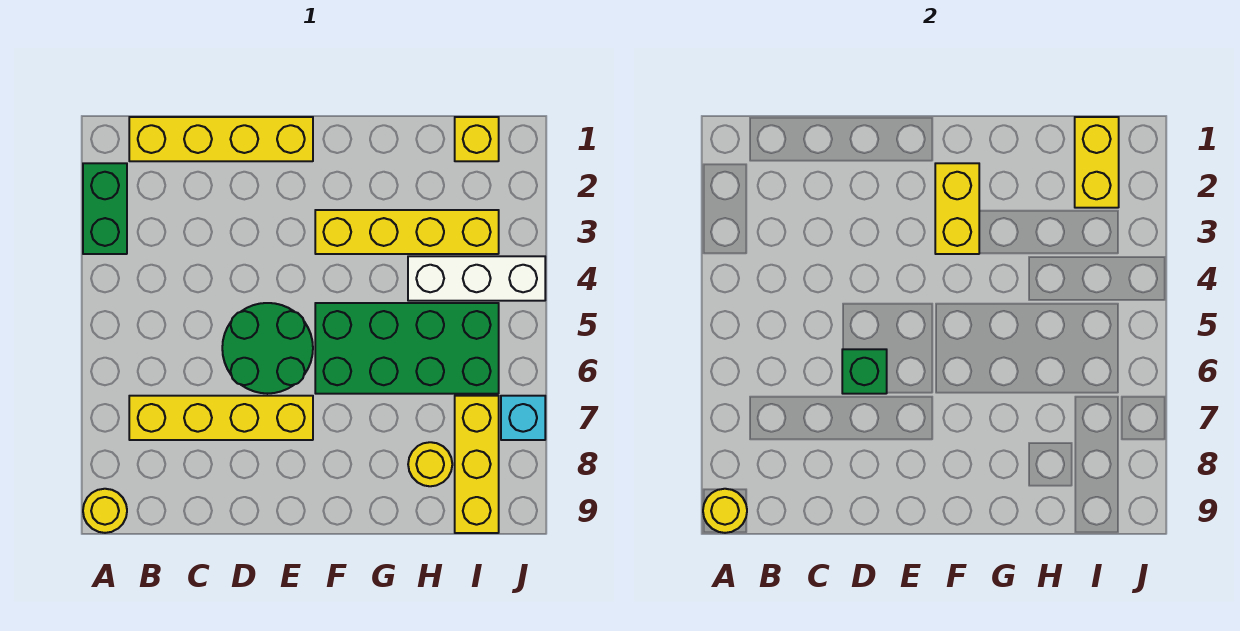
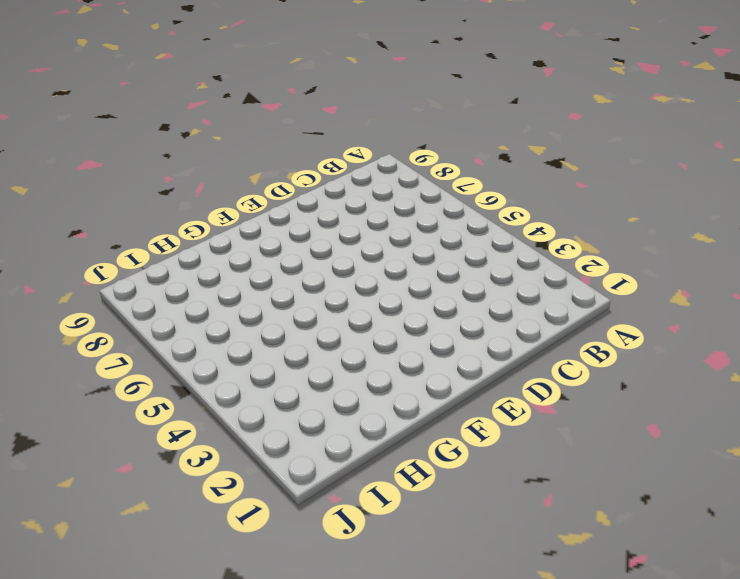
none -> green 1x2 brick [83,163,127,254]
none -> yellow 1x1 round brick [83,489,127,533]
none -> yellow 1x4 brick [129,117,313,161]

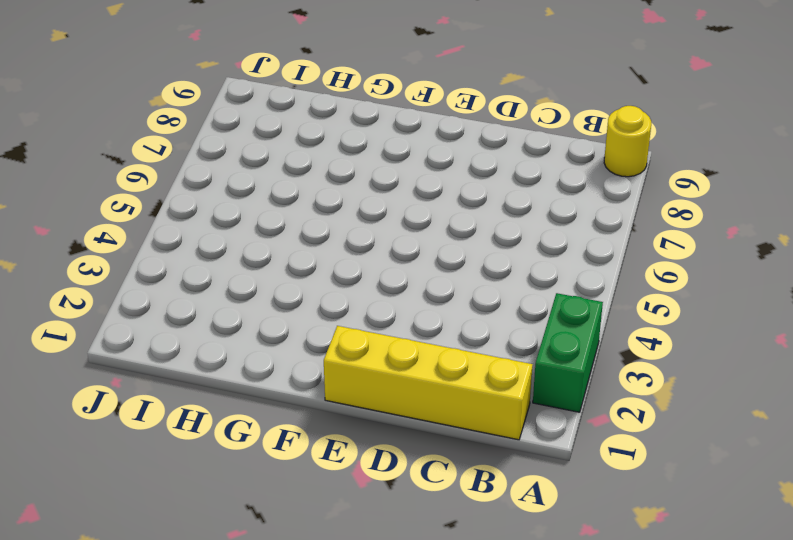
none -> yellow 1x4 brick [129,396,313,440]
none -> green 2x2 round brick [222,303,313,394]
none -> yellow 1x4 brick [315,210,499,254]

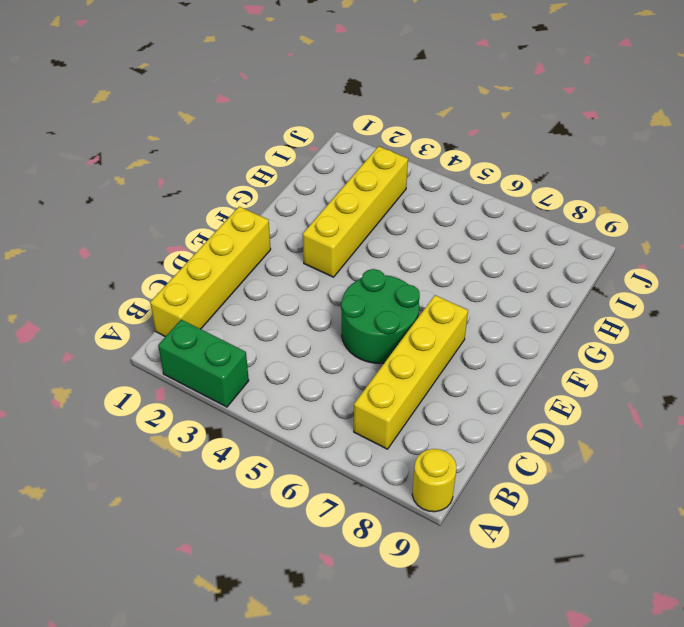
none -> green 2x4 brick [315,303,499,394]
none -> white 1x3 brick [408,256,545,301]
none -> yellow 1x1 round brick [408,442,452,486]

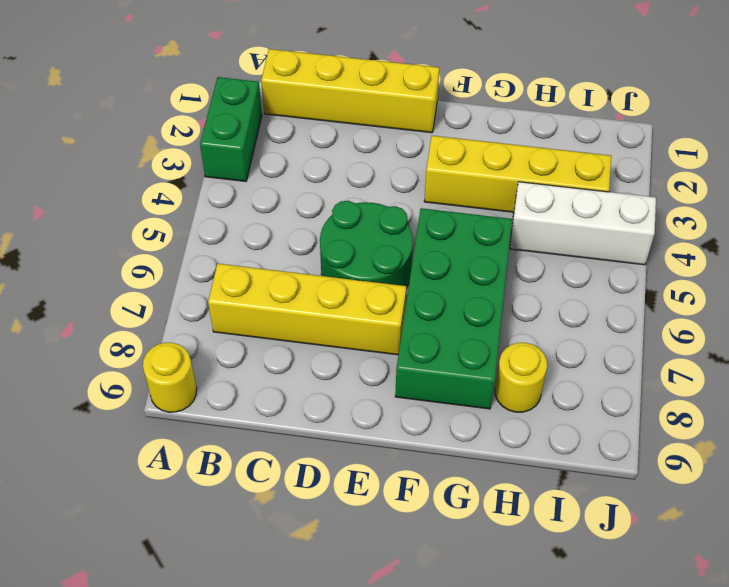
green 2x4 brick [395,208,512,409] -> green 2x4 brick turned to [315,303,499,394]
none -> yellow 1x1 brick [455,117,499,161]
none -> yellow 1x3 brick [455,396,499,533]
none -> cyan 1x1 brick [501,396,545,440]

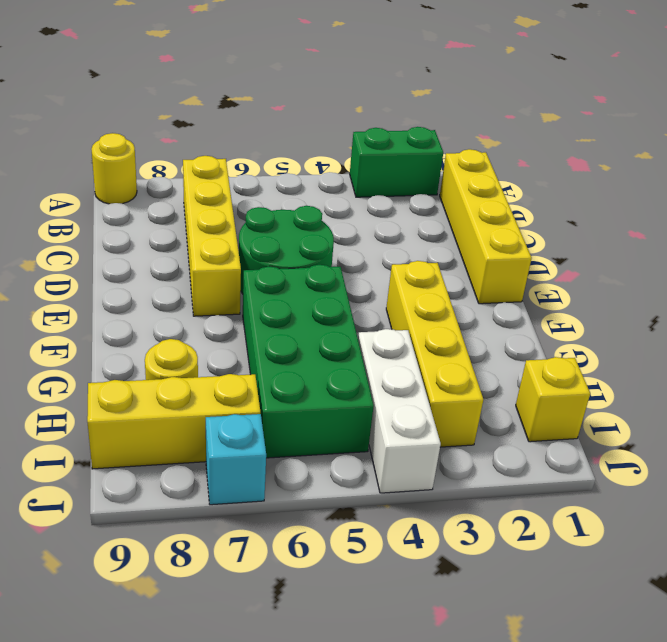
none -> yellow 1x1 round brick [703,489,747,533]
none -> green 1x1 brick [842,349,887,394]
none -> yellow 1x2 brick [935,163,979,254]

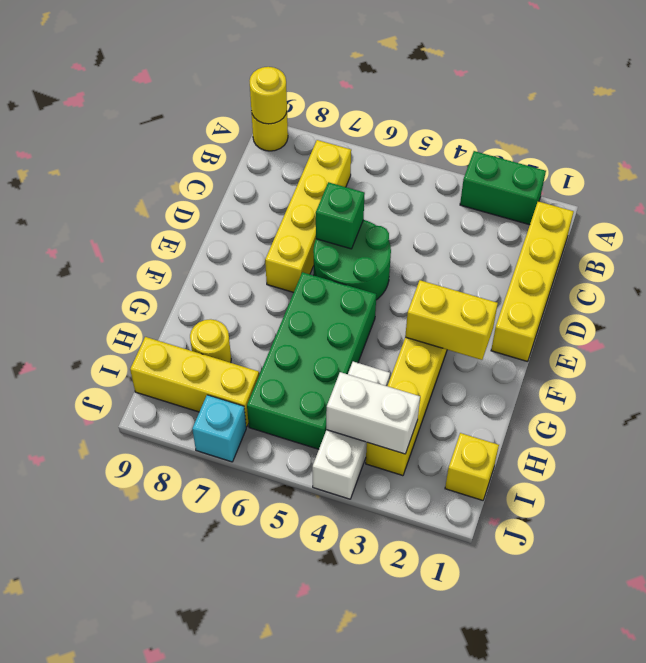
white 1x2 brick [326,372,420,454] -> none
none -> yellow 1x2 brick [1075,117,1119,208]

